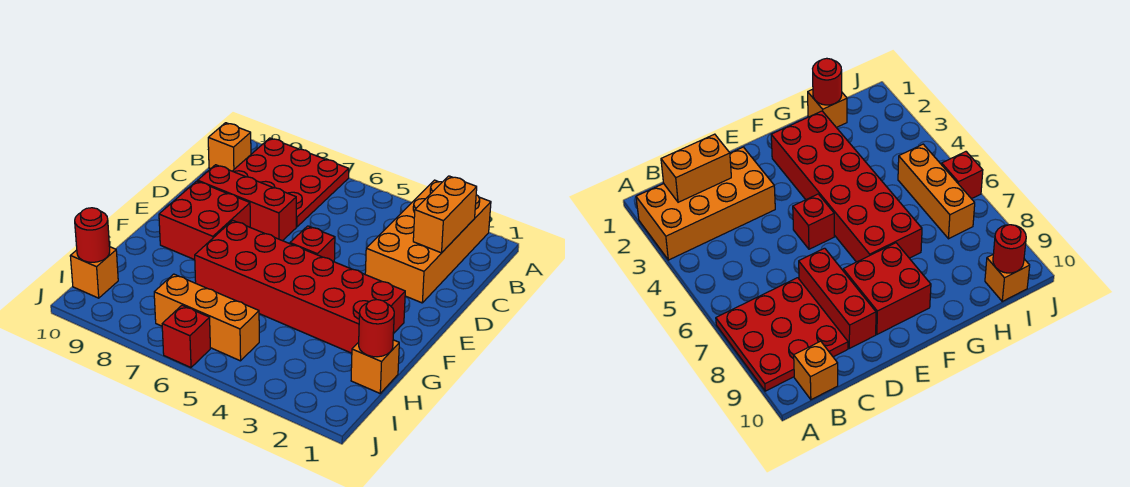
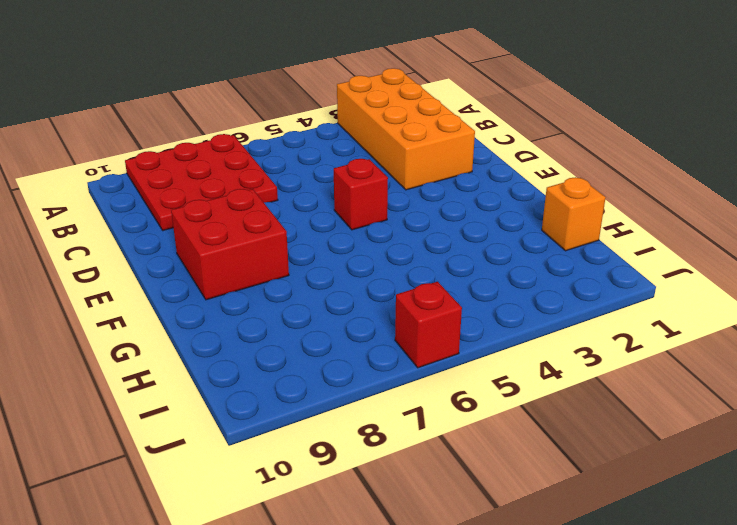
none -> orange 1x1 brick [208,123,251,171]
none -> red 1x3 brick [198,165,296,241]
none -> red 2x6 brick [195,220,405,353]

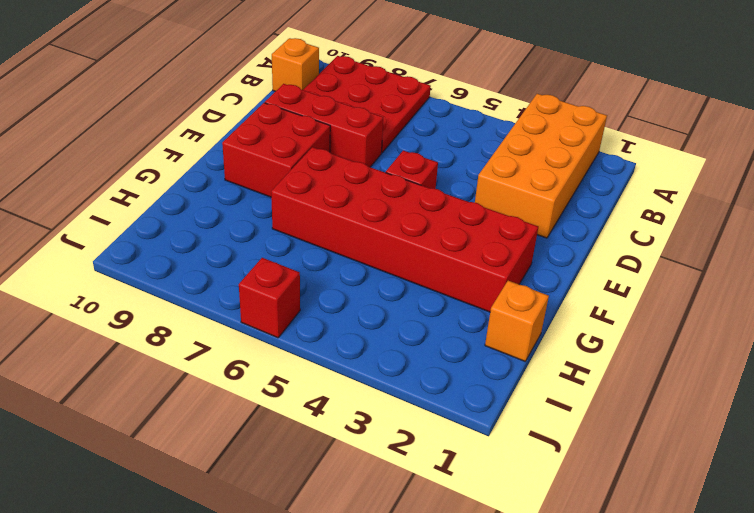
none -> orange 1x3 brick [154,274,259,361]
none -> orange 1x1 brick [70,247,118,298]
none -> orange 1x2 brick [413,176,477,253]

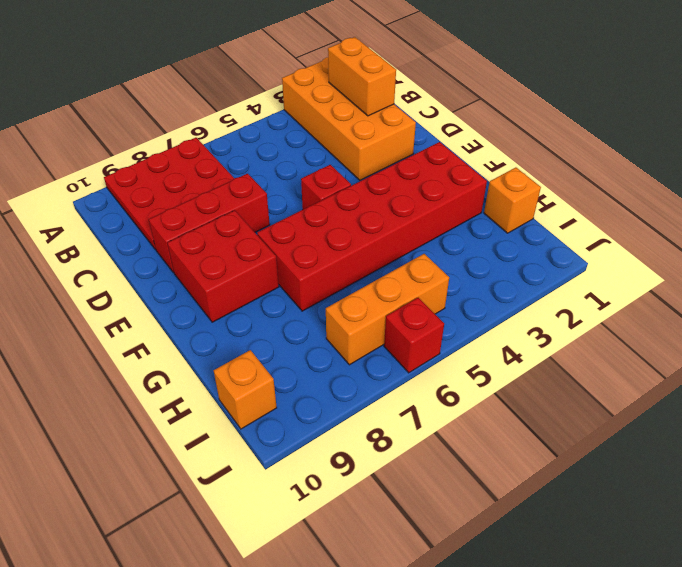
none -> orange 1x1 brick [208,123,251,171]
none -> red 1x1 round brick [359,300,394,357]
none -> red 1x1 round brick [75,208,110,262]

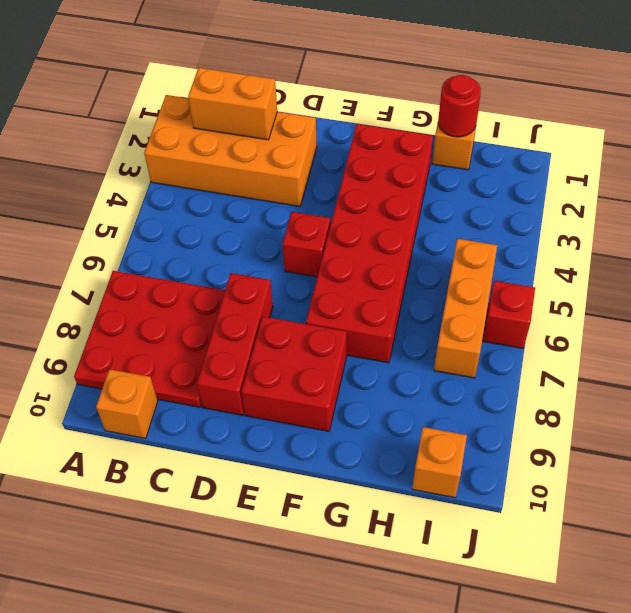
none -> red 1x1 round brick [75,208,110,262]

